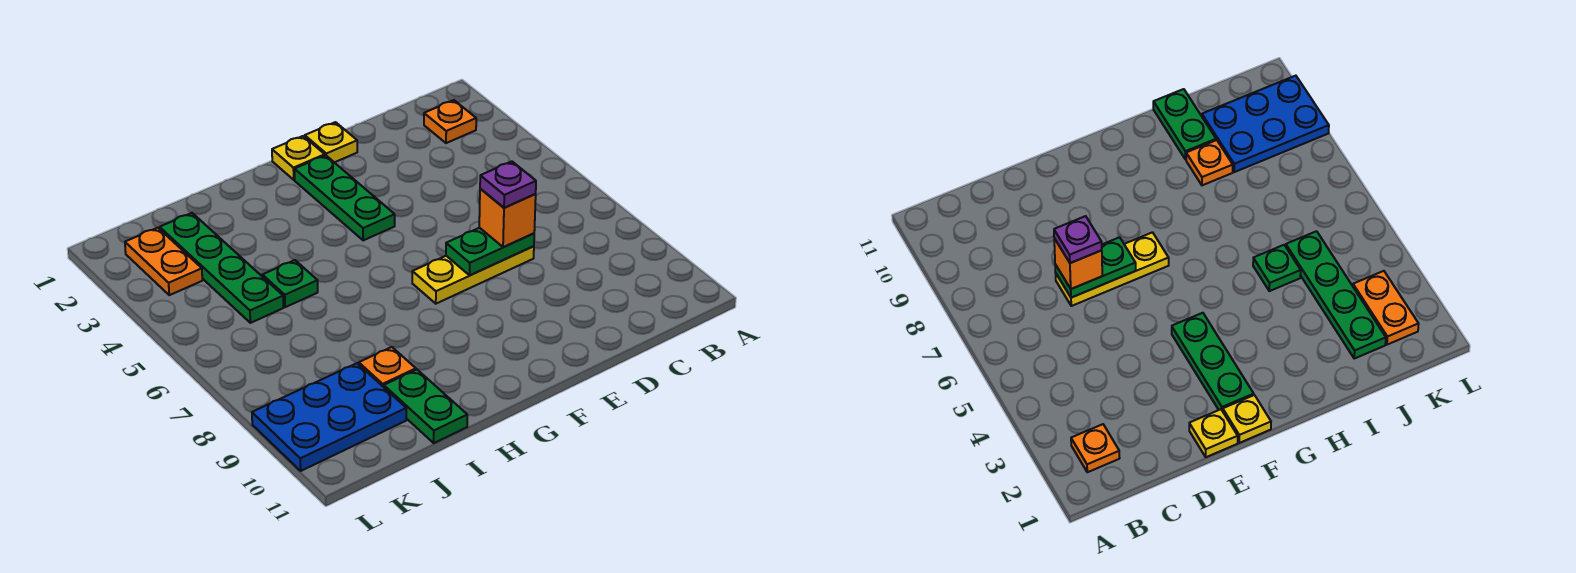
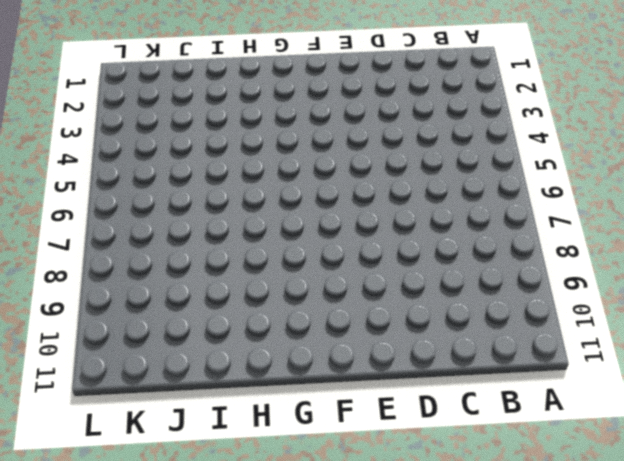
none -> orange 1x1 plate [424,100,476,143]
none -> yellow 1x3 plate [412,246,534,304]
none -> yellow 1x1 plate [305,122,357,162]

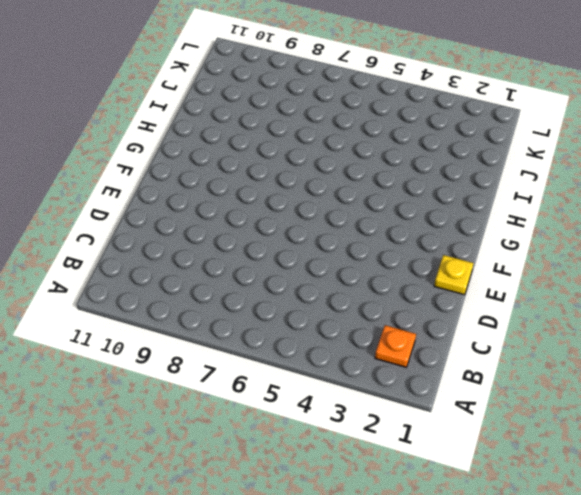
none -> yellow 1x3 plate [412,246,534,304]
none -> yellow 1x1 plate [272,136,325,180]
none -> green 1x3 plate [295,155,395,240]

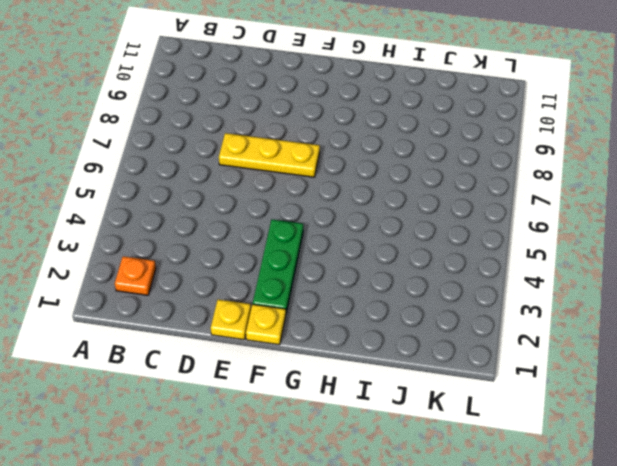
none -> green 1x1 plate [262,260,318,307]
none -> orange 1x1 plate [359,347,416,387]
none -> green 1x2 plate [384,370,467,443]

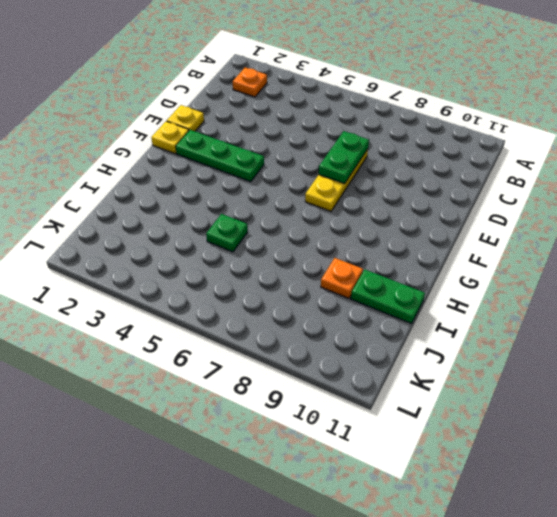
none -> green 1x4 plate [160,213,283,323]
none -> blue 2x3 plate [252,363,406,471]
none -> orange 1x2 plate [125,228,202,295]

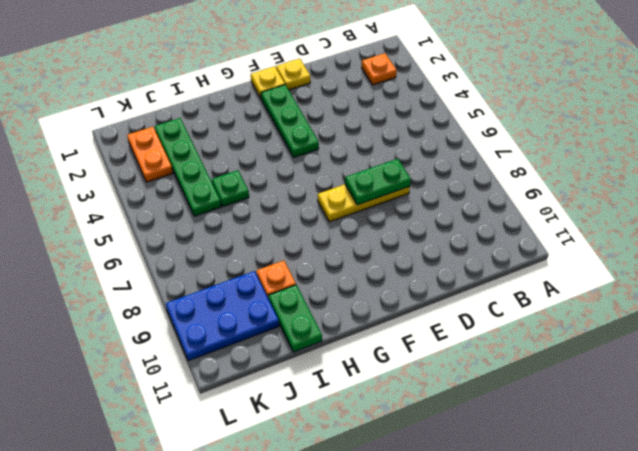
none -> orange 1x1 brick [479,189,536,247]
none -> purple 1x1 plate [480,161,536,208]

